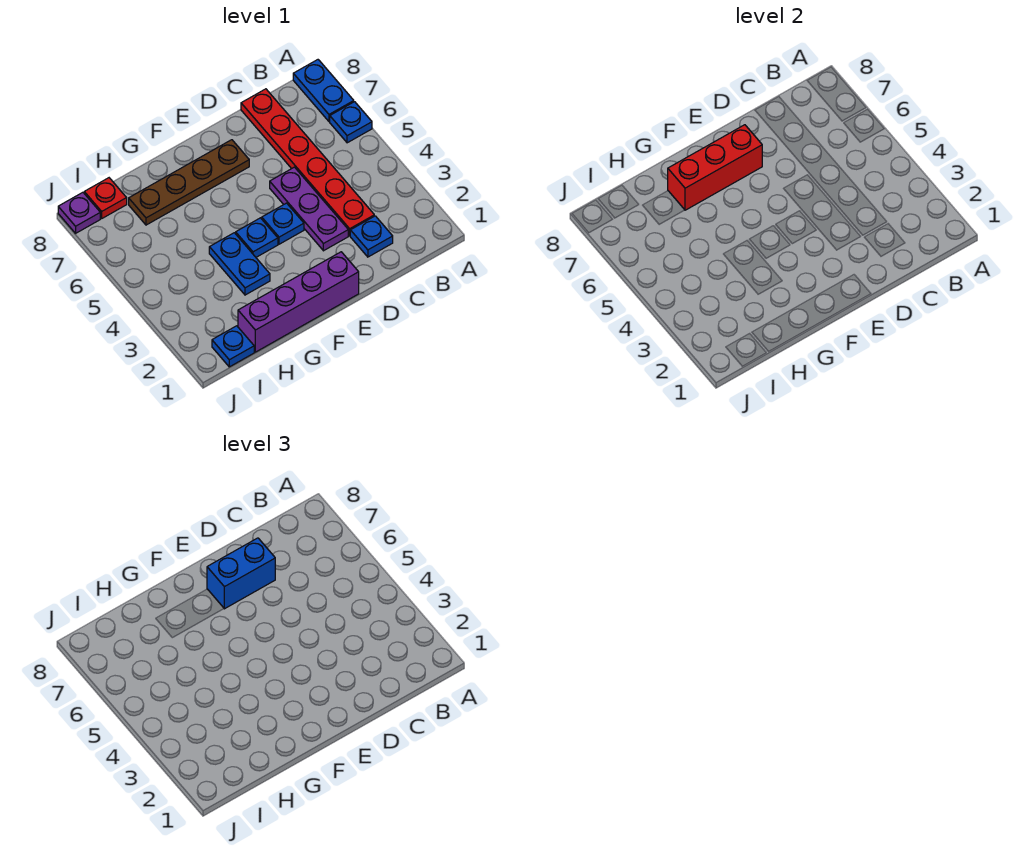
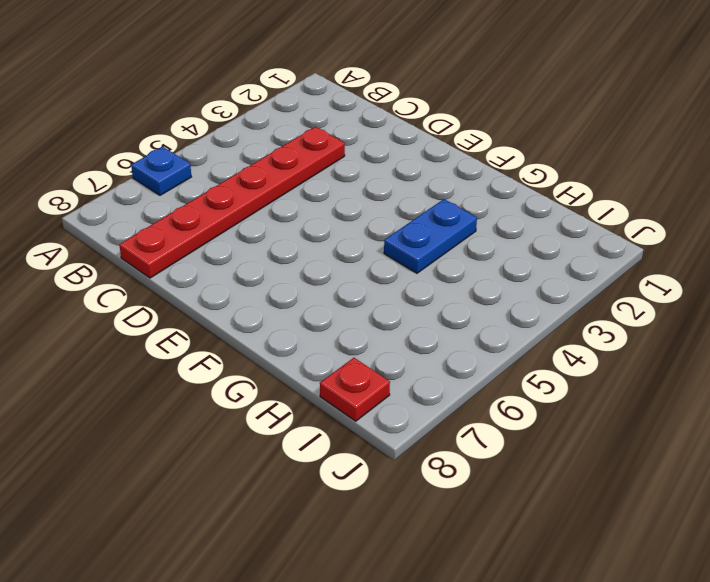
none -> blue 1x2 plate [293,60,354,122]
none -> blue 1x1 plate [350,216,393,257]
none -> purple 1x3 plate [270,167,348,251]

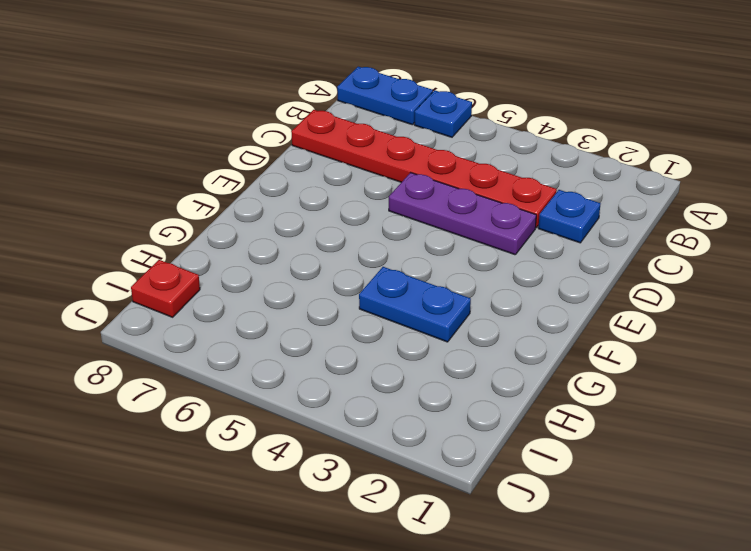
none -> purple 1x4 brick [238,252,359,352]
none -> blue 1x1 plate [262,203,304,244]
none -> brown 1x4 plate [129,140,249,225]

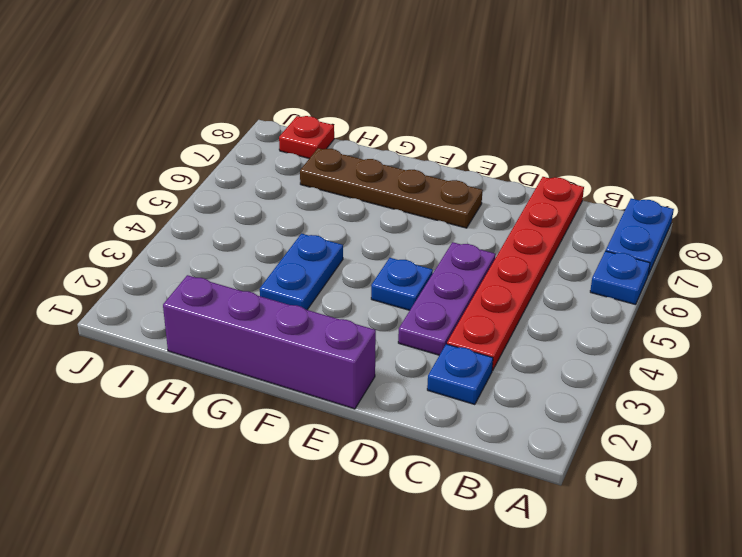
none -> blue 1x1 plate [236,218,278,257]
none -> blue 1x1 plate [212,326,254,367]
none -> purple 1x1 plate [58,192,100,233]

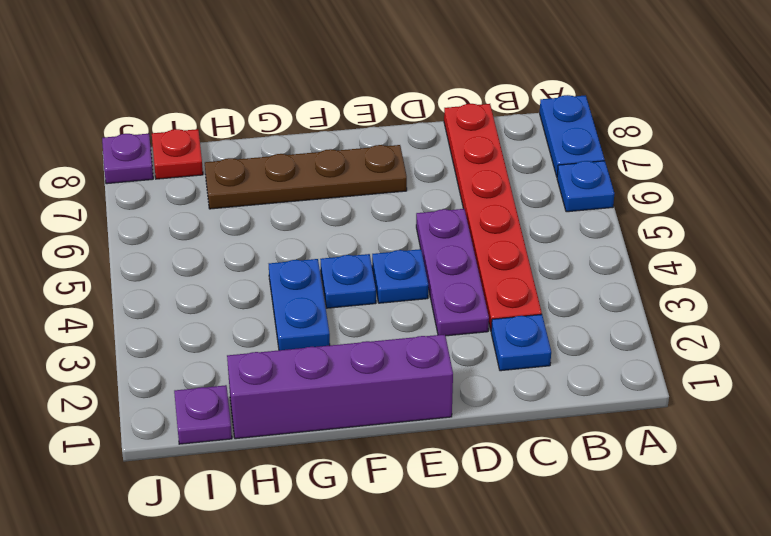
purple 1x1 plate [174,385,232,444] -> blue 1x1 plate [212,326,254,367]
none -> red 1x3 brick [668,125,762,210]
none -> blue 1x2 brick [207,538,275,609]

